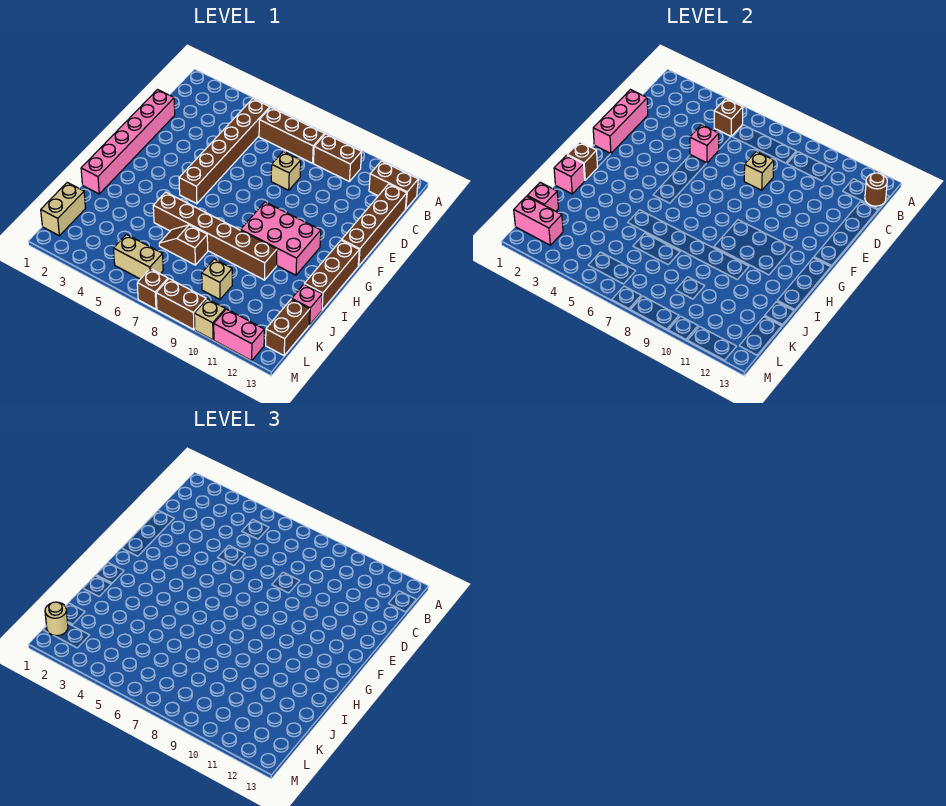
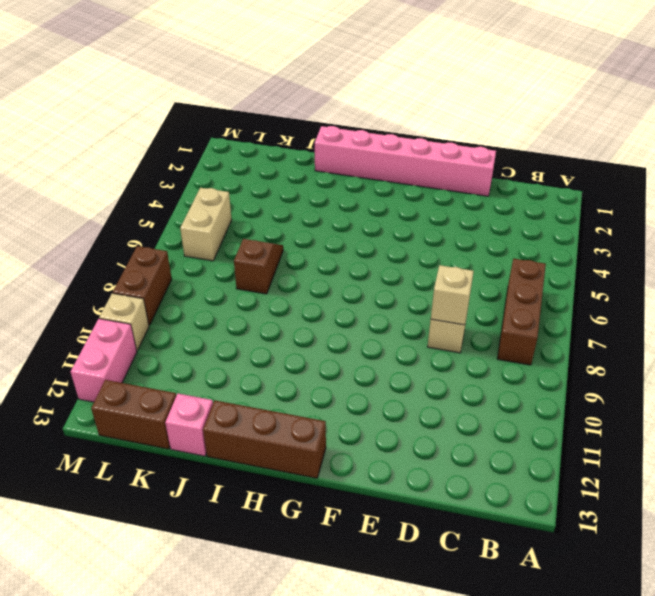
none -> brown 1x6 brick [179,99,270,204]
none -> brown 1x2 brick [313,134,362,182]
none -> brown 1x2 brick [369,161,418,209]
none -> brown 1x4 brick [342,184,407,266]

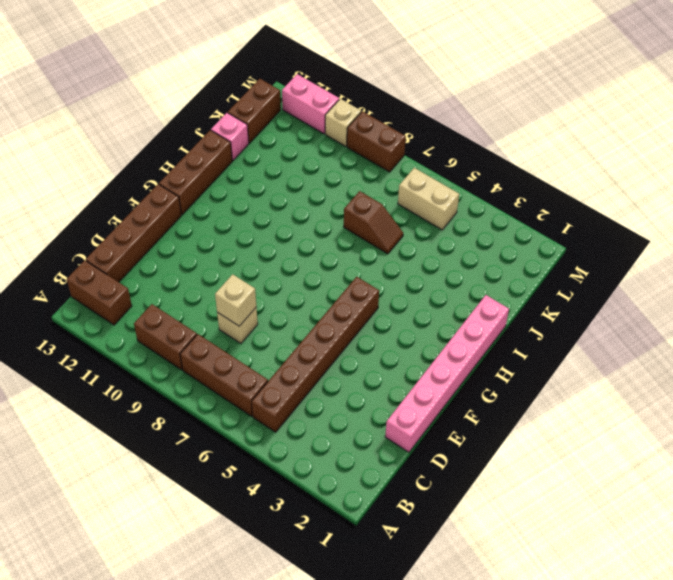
none -> pink 2x3 brick [241,202,321,275]
none -> brown 1x6 brick [153,192,277,280]
none -> tan 1x2 brick [41,182,85,236]
none -> tan 1x1 brick [202,259,232,299]

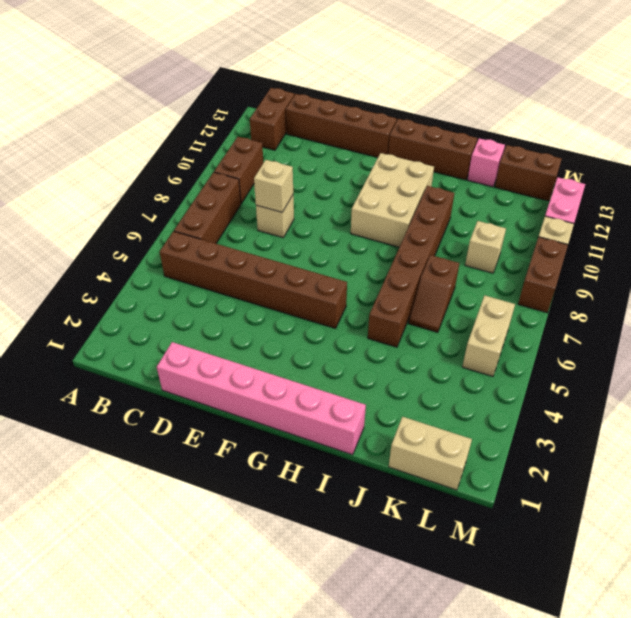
tan 2x3 brick [351,153,434,247] -> pink 2x3 brick [241,202,321,275]
none -> brown 1x1 brick [137,269,168,309]
none -> brown 1x1 brick [714,99,743,136]
none -> brown 1x1 round brick [865,173,887,206]
none -> pink 1x3 brick [593,90,648,154]

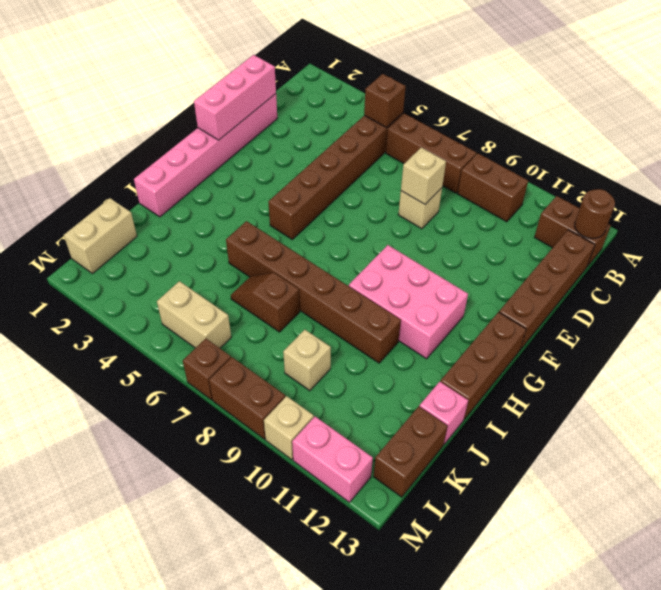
none -> pink 1x1 brick [690,125,719,163]
none -> brown 1x1 brick [567,142,598,180]
none -> pink 1x1 brick [554,155,585,194]
none -> pink 1x1 brick [527,182,558,211]

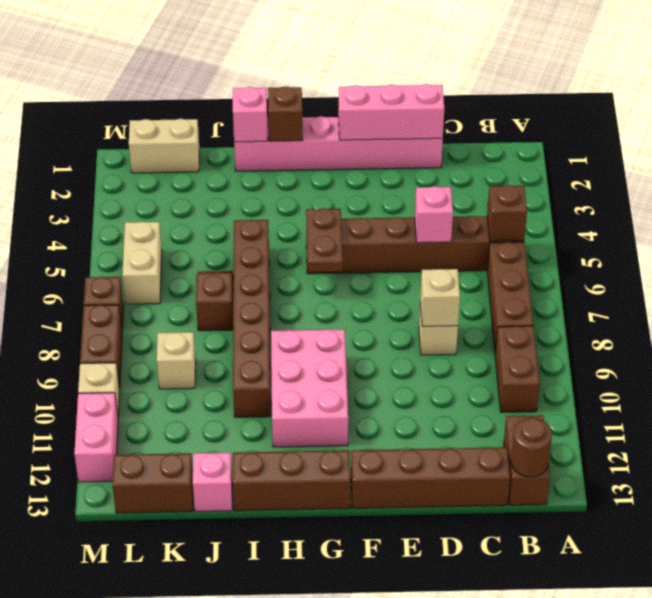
brown 1x2 plate [306,209,343,272] -> none
none -> pink 1x1 brick [527,182,558,211]
none -> pink 1x2 brick [514,196,563,245]
none -> tan 1x1 round brick [45,602,68,636]

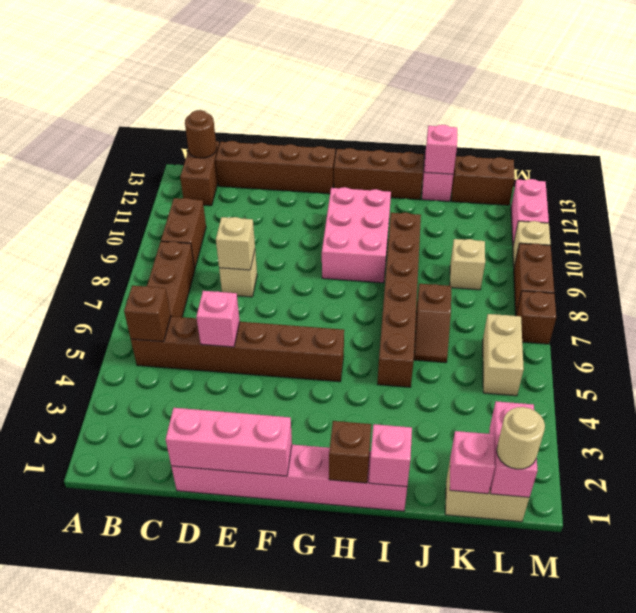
pink 1x1 brick [425,125,457,174] -> none

